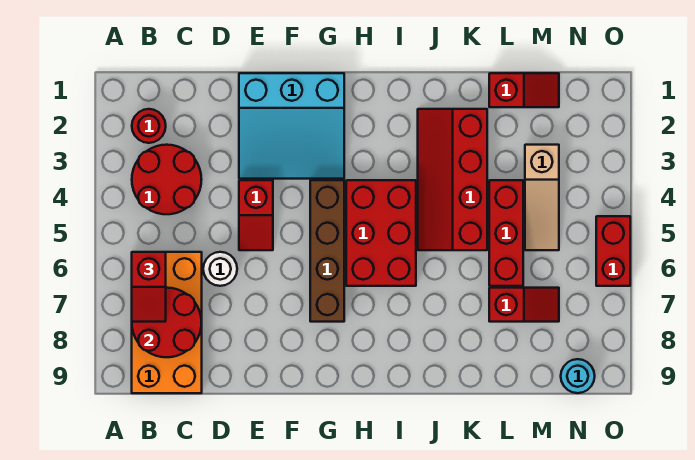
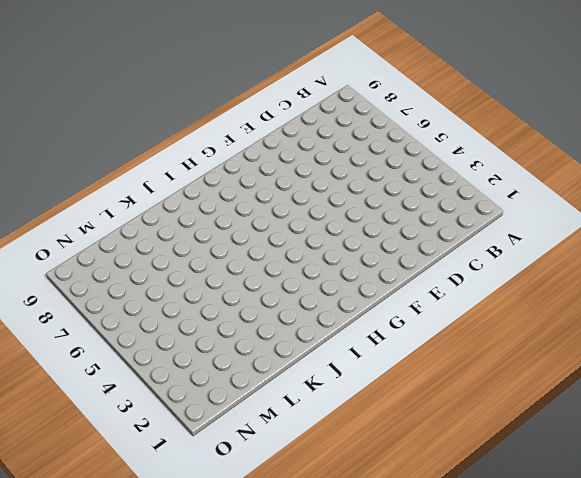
none -> red 1x1 round brick [132,109,166,143]
none -> red 2x2 round brick [132,145,202,214]
none -> orange 2x4 brick [132,252,202,393]

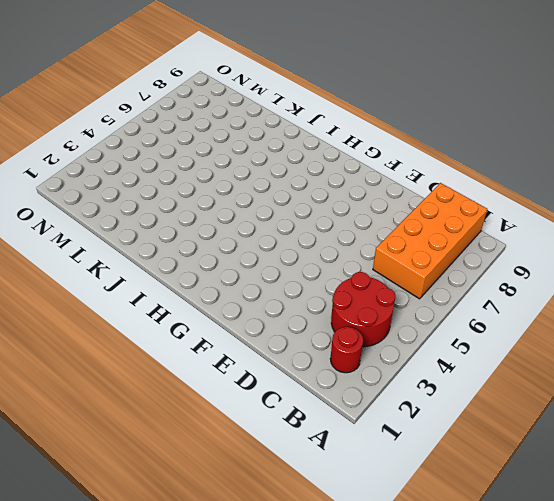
none -> white 1x1 round brick [203,252,237,286]
none -> cyan 3x3 slope [239,73,344,179]
none -> red 1x2 slope [239,180,273,250]

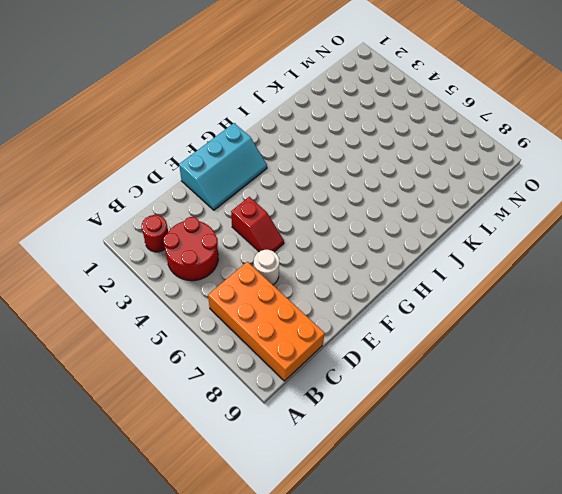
cyan 2x3 slope [179,123,267,210] -> cyan 3x3 slope [239,73,344,179]
none -> brown 1x4 brick [310,180,344,322]
none -> red 2x3 brick [346,180,416,286]
none -> red 2x4 slope [418,109,487,250]

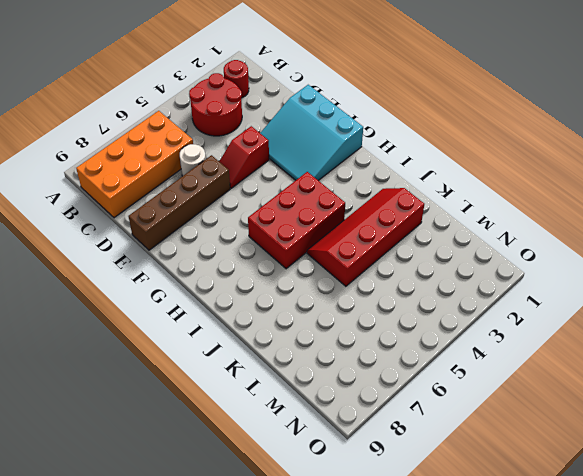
brown 1x4 brick [128,155,230,250] -> brown 1x4 brick moved to [310,180,344,322]
none -> red 1x2 slope [489,73,559,107]
none -> red 1x3 brick [489,180,523,286]
none -> red 1x2 slope [489,288,559,322]

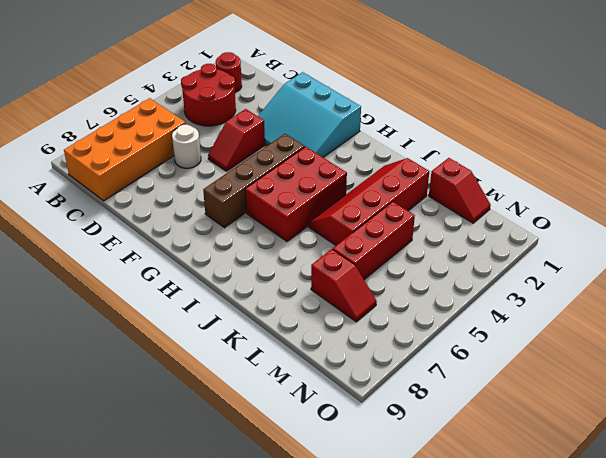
none -> tan 1x3 slope [525,145,559,250]
none -> cyan 1x1 round brick [561,359,595,393]
none -> red 1x2 brick [596,216,630,286]

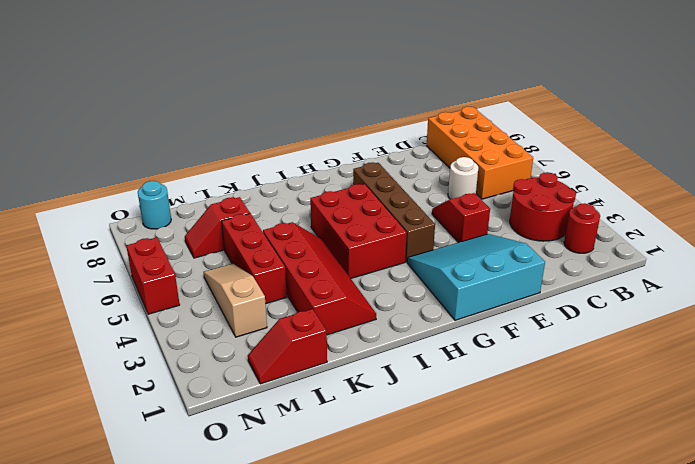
none -> red 2x2 round brick [132,288,202,357]
none -> red 1x2 slope [132,252,166,322]

